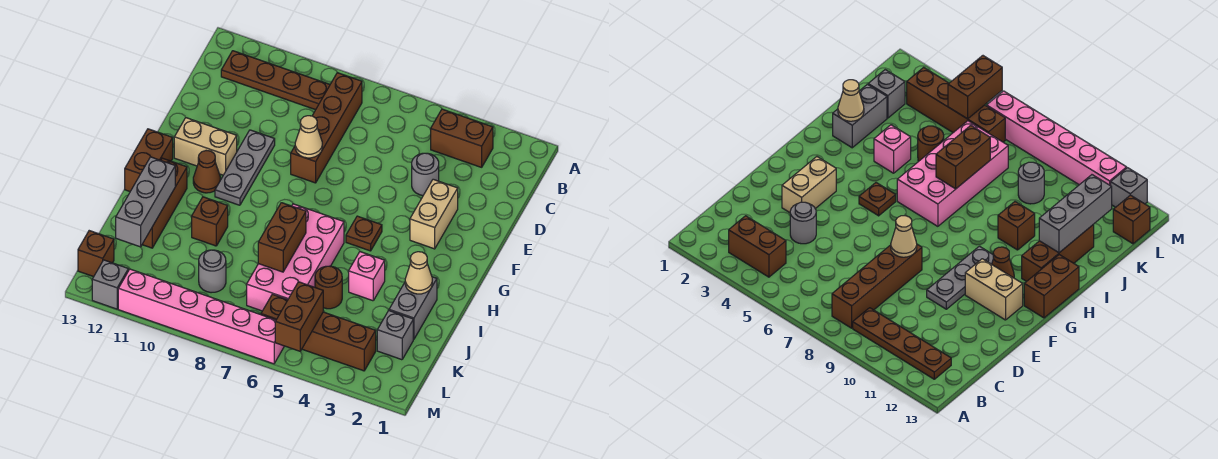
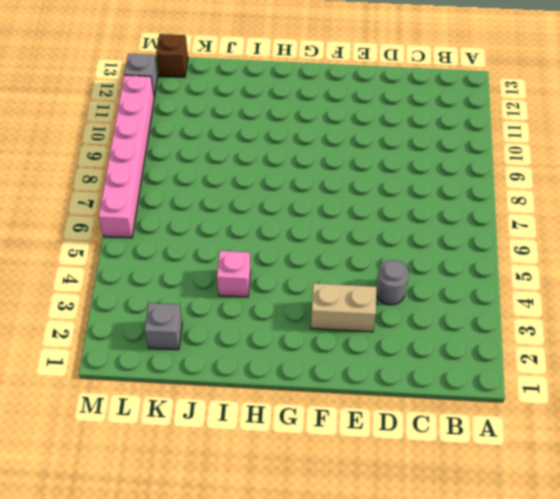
none -> brown 1x2 brick [431,109,493,167]
none -> brown 1x4 brick [291,73,362,183]
none -> brown 1x4 plate [221,51,330,110]

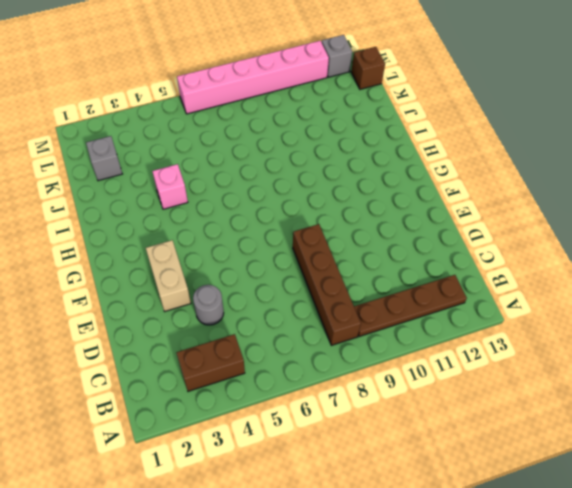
none -> grey 1x3 plate [215,130,275,205]
none -> tan 1x2 brick [174,118,237,175]
none -> brown 1x1 plate [346,216,382,251]

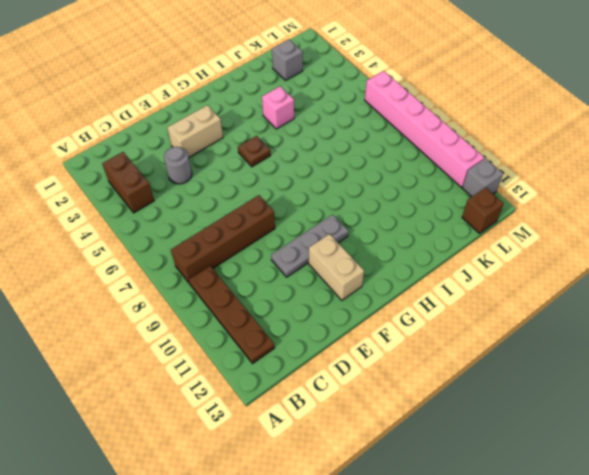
none -> brown 1x1 cone [193,151,220,193]
none -> brown 1x2 brick [125,129,173,191]
none -> pink 2x4 brick [247,204,344,311]

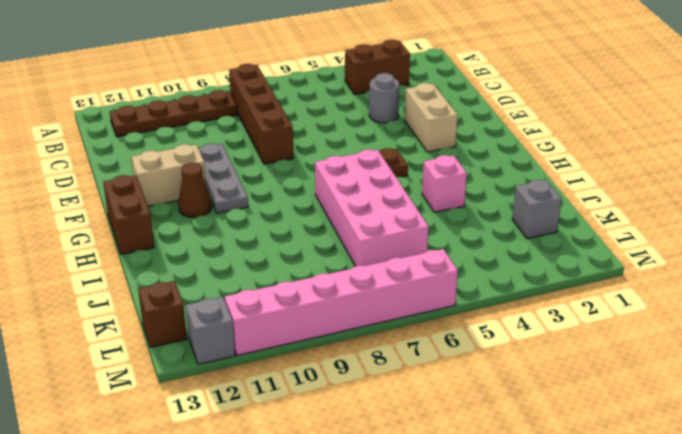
none -> brown 1x3 brick [142,158,187,248]
none -> grey 1x2 brick [389,277,437,339]
none -> brown 1x1 brick [192,197,228,246]

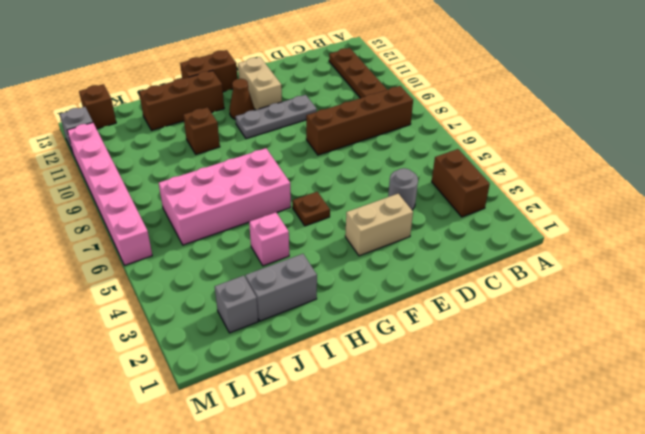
none -> brown 1x1 round brick [315,266,342,309]
none -> grey 1x1 round brick [199,250,226,293]
none -> brown 1x4 brick [261,294,376,371]

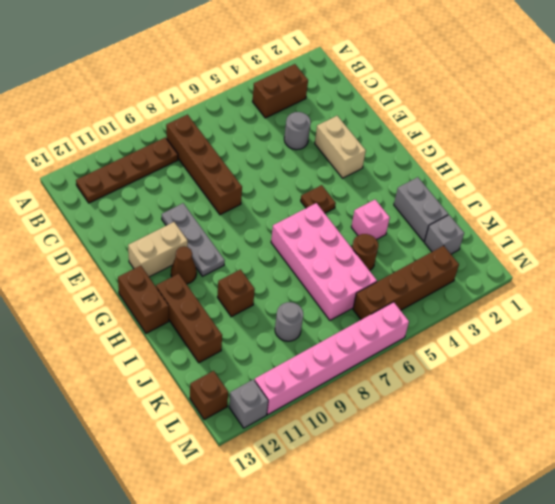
none -> tan 1x1 cone [295,116,322,158]
none -> tan 1x1 cone [405,252,432,294]
none -> brown 1x2 brick [258,203,306,272]

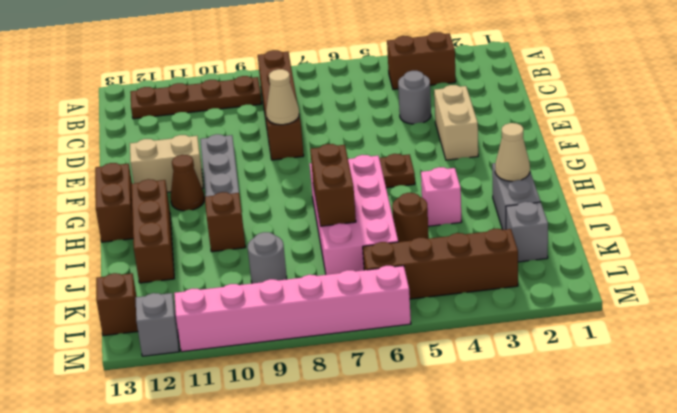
none -> grey 1x3 brick [116,157,175,247]
none -> brown 1x2 brick [275,282,323,351]

